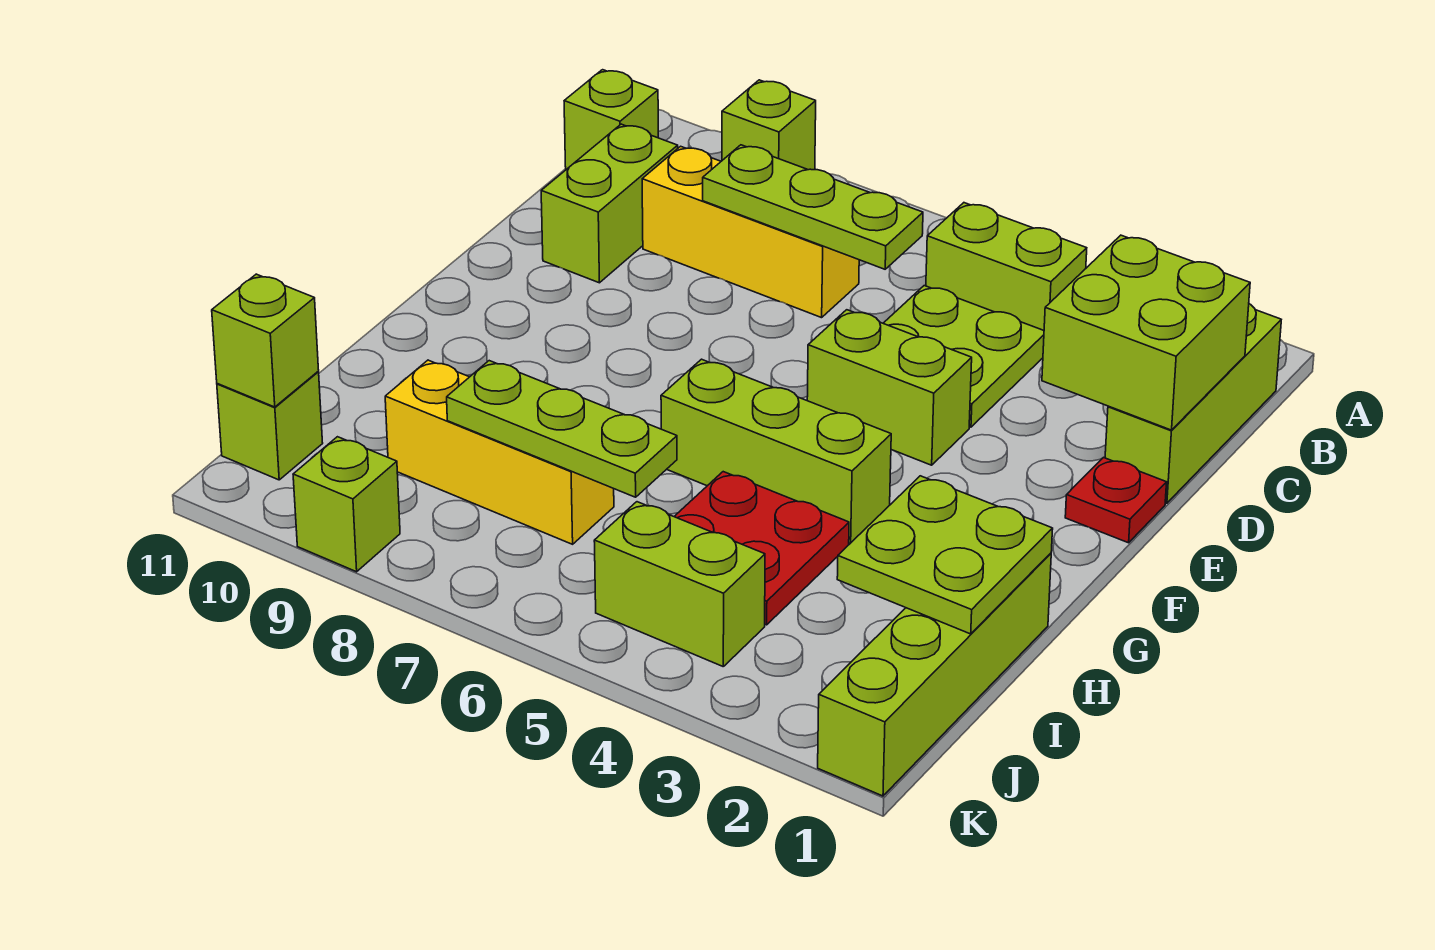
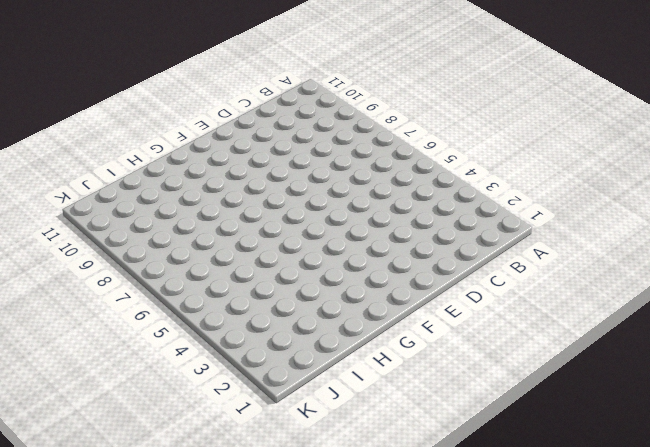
none -> lime 1x1 brick [722,80,816,170]
none -> lime 1x3 brick [1105,304,1281,503]
none -> lime 1x2 brick [926,203,1087,330]

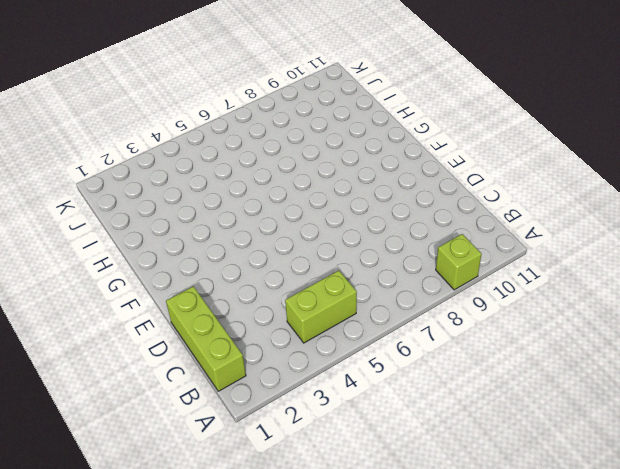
none -> lime 1x1 brick [564,70,658,169]
none -> lime 2x2 plate [883,286,1044,427]
none -> yellow 1x3 brick [642,146,859,318]

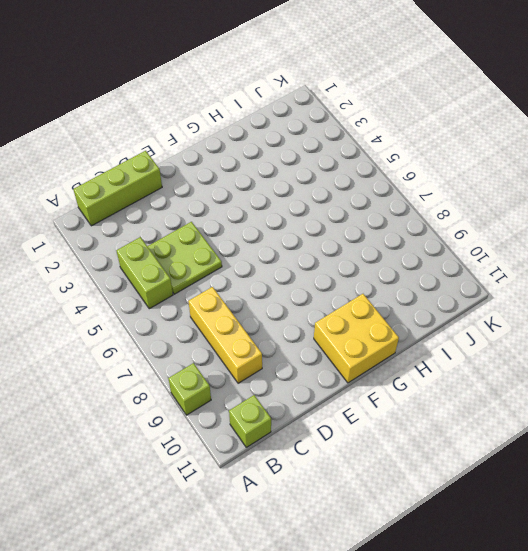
yellow 2x2 brick [314,294,399,383] -> none
none -> lime 1x2 brick [541,124,678,283]
none -> red 1x1 plate [1065,457,1167,543]
none -> lime 1x2 brick [807,310,972,465]

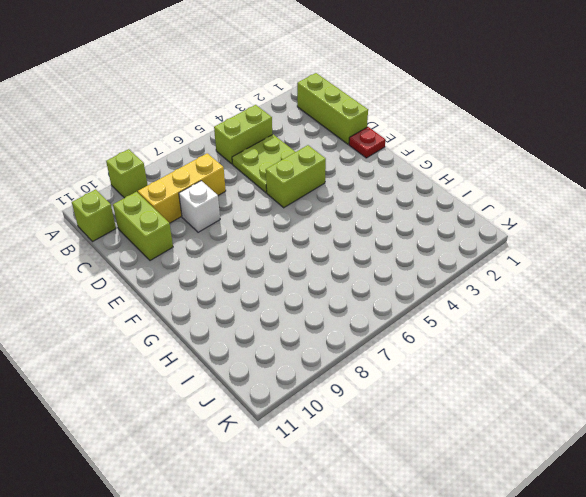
white 1x1 brick [179,181,220,232] -> none
none -> lime 1x3 brick [661,359,891,543]
none -> lime 1x4 brick [818,553,1051,796]
none -> red 2x2 plate [674,472,849,625]

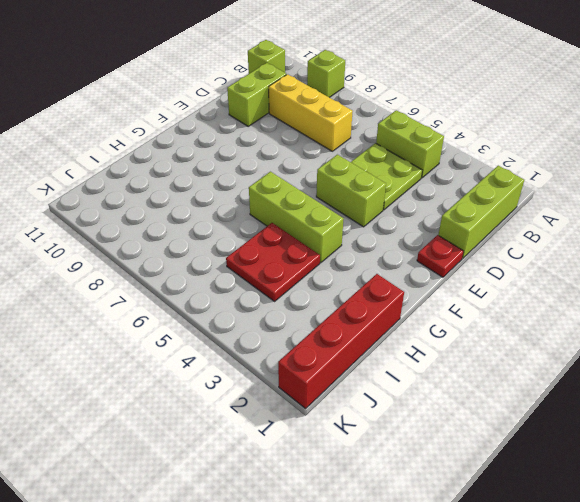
red 1x4 brick [278,274,404,408] -> lime 1x4 brick [818,553,1051,796]
none -> yellow 1x3 brick [385,360,614,544]
none -> lime 1x2 brick [594,502,765,666]
none -> lime 1x1 brick [217,372,323,480]

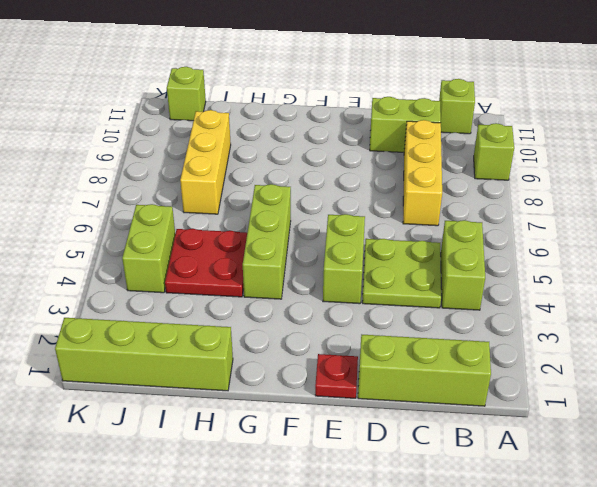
none -> lime 1x1 brick [293,437,400,572]
none -> lime 2x2 brick [1042,235,1250,430]
none -> lime 1x3 plate [703,145,923,269]

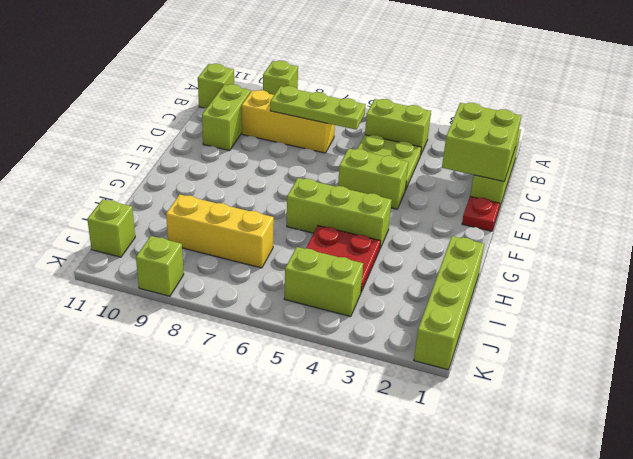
none -> lime 2x2 plate [837,476,1053,634]
none -> lime 1x3 plate [447,361,677,497]
none -> lime 1x1 brick [212,274,319,407]

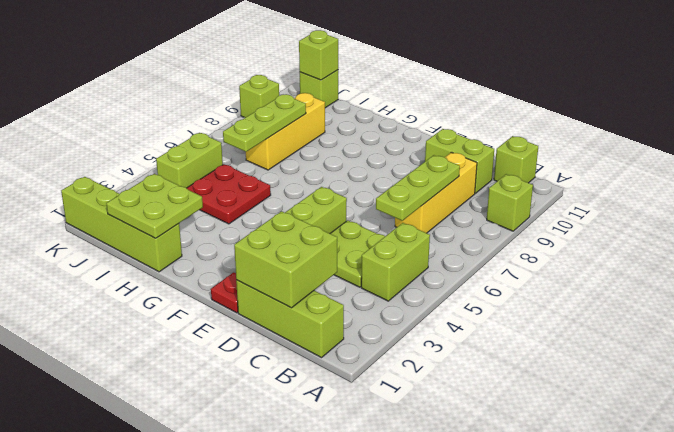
none -> lime 1x3 brick [661,359,891,543]

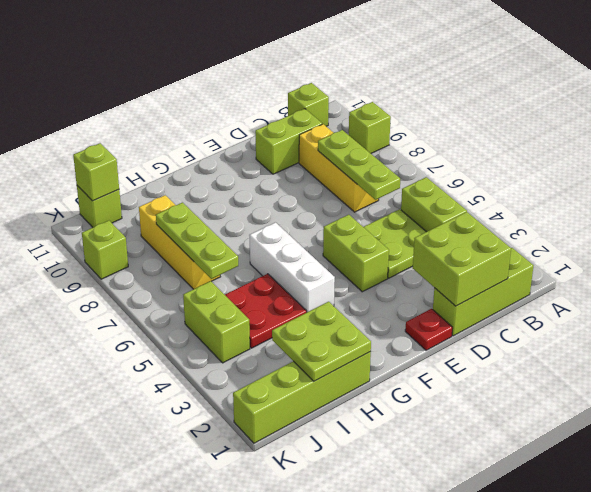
white 1x3 brick [249,222,335,312] -> lime 1x3 brick [661,359,891,543]

